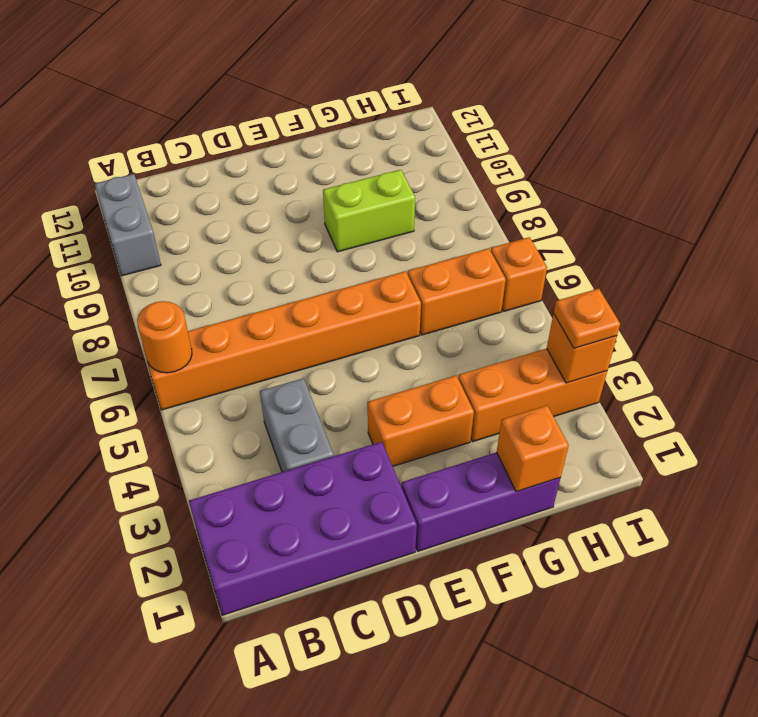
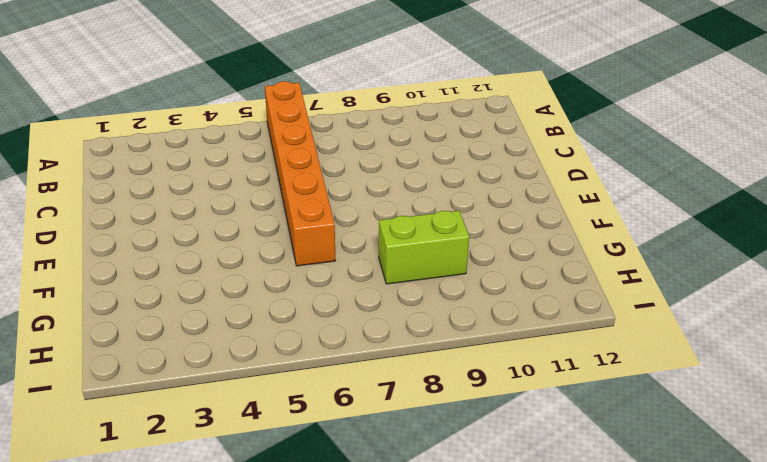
lime 1x2 brick [379,211,469,284] -> lime 1x2 brick turned to [323,170,415,252]
none -> purple 2x4 brick [189,442,417,615]
none -> grey 1x2 brick [95,174,161,276]
none -> grey 1x2 brick [260,378,334,472]

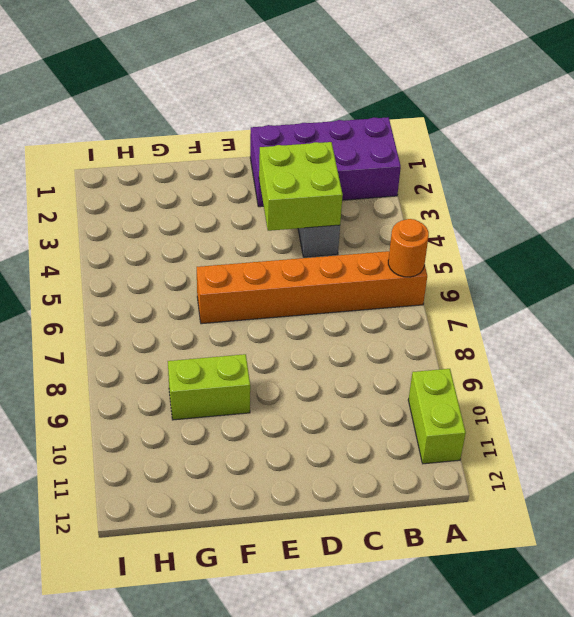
lime 1x2 brick [408,369,466,464] -> grey 1x2 brick [95,174,161,276]
lime 2x2 brick [259,142,343,231] -> none
none -> purple 1x3 brick [402,452,560,551]
none -> orange 1x2 brick [368,376,474,466]
none -> orange 1x3 brick [458,349,607,442]

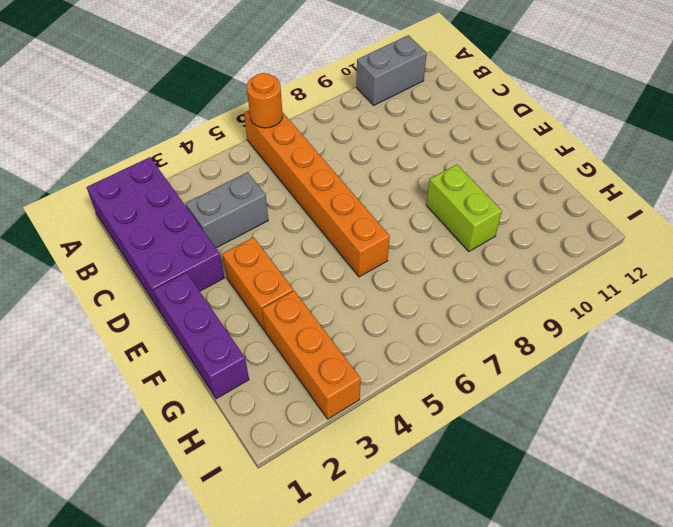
none -> orange 1x2 brick [408,248,506,335]
none -> orange 1x1 brick [491,237,547,312]
none -> orange 1x1 brick [497,405,569,492]

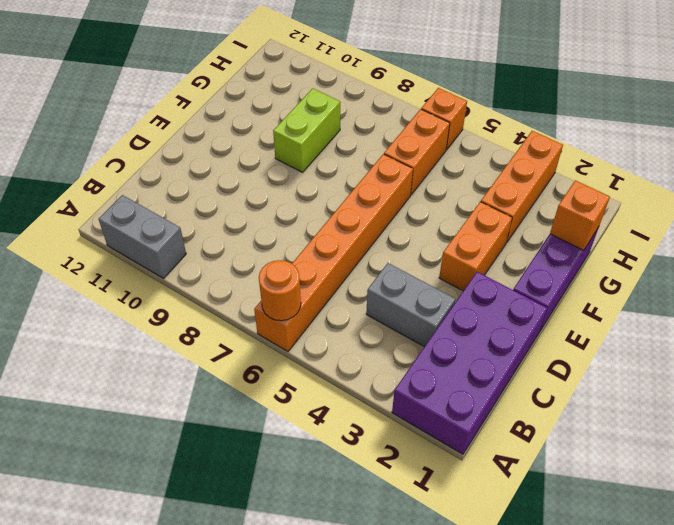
none -> orange 1x1 brick [547,314,617,383]
none -> orange 1x1 plate [554,289,620,348]

